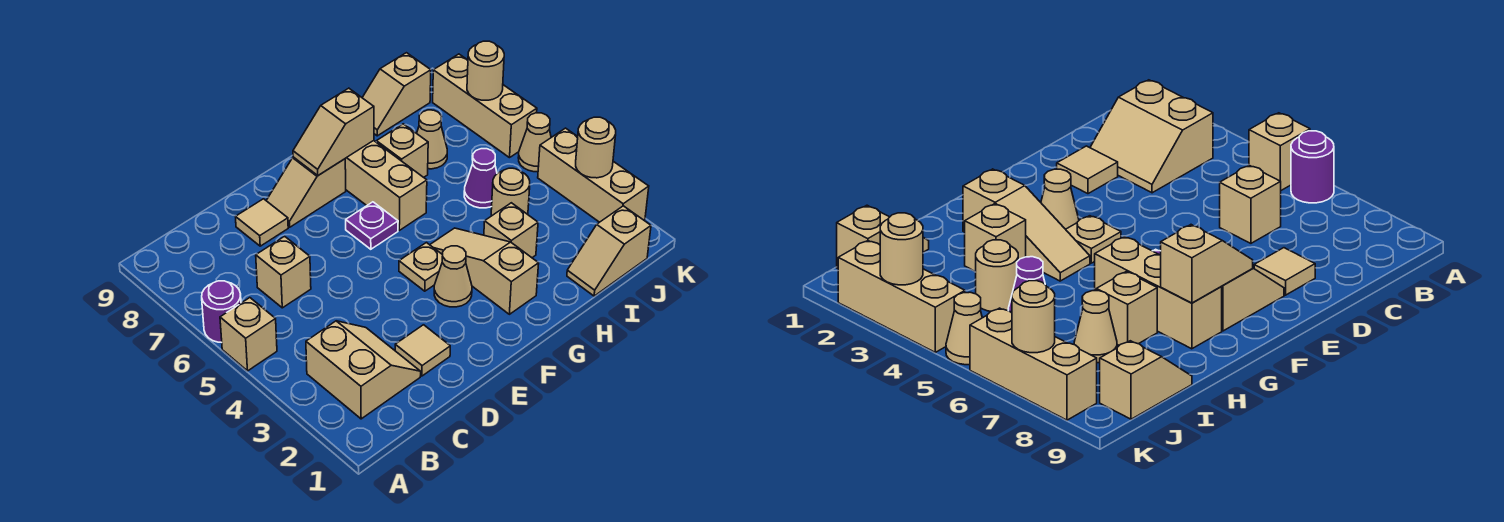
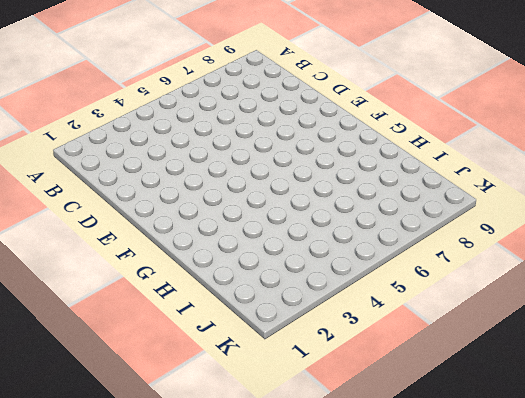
none -> tan 1x1 brick [220,298,277,371]
none -> purple 1x1 round brick [202,281,241,343]
none -> tan 2x2 slope [306,321,421,419]

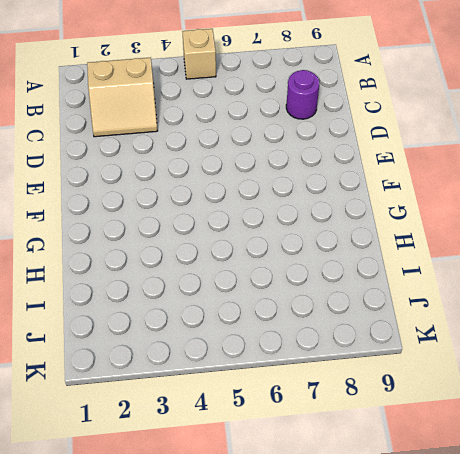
purple 1x1 round brick [286,70,319,119] -> purple 1x1 round brick moved to [202,281,241,343]
none -> tan 1x1 brick [256,236,311,308]
none -> tan 1x1 tile [395,325,450,376]
none -> tan 1x1 tile [236,199,288,246]

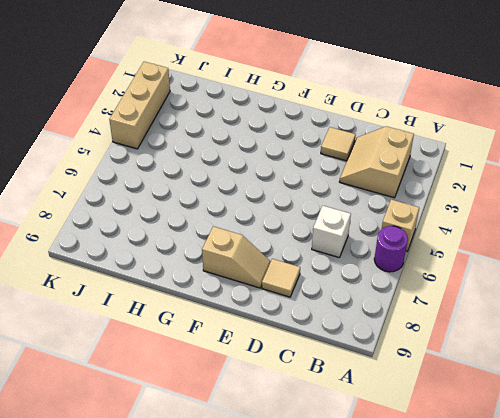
white 1x1 brick [312,206,351,258] -> tan 1x1 brick [256,236,311,308]
none -> tan 1x1 cone [434,246,472,307]
none -> tan 1x1 plate [399,243,443,291]
none -> purple 1x1 plate [346,202,398,249]

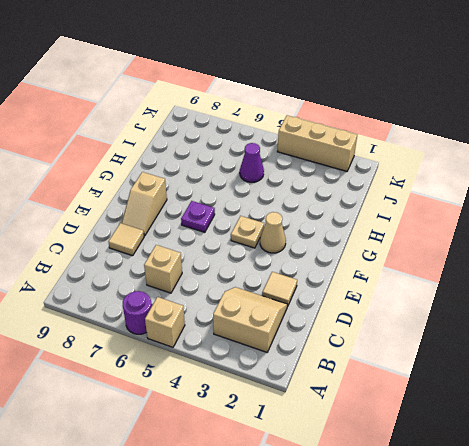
none -> tan 1x3 slope [430,228,539,314]
none -> tan 1x3 brick [345,141,427,230]
none -> tan 1x1 brick [484,203,538,258]

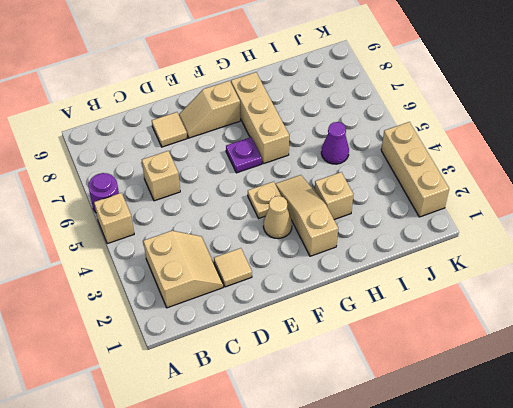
none -> tan 1x1 brick [376,124,428,177]
none -> tan 1x2 slope [567,206,651,296]
none -> tan 1x1 round brick [491,168,530,216]

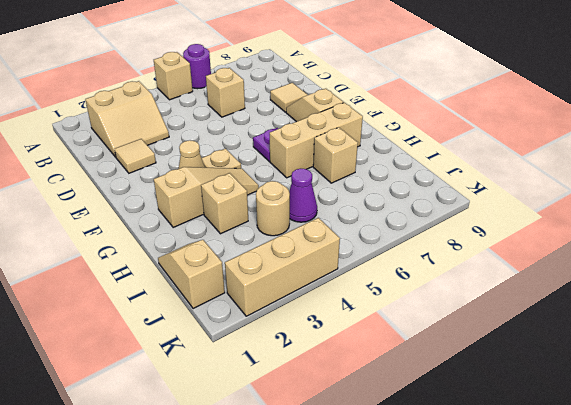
none -> tan 1x1 cone [417,110,447,169]
none -> tan 1x2 slope [362,53,431,136]
none -> tan 1x1 cone [518,113,551,172]

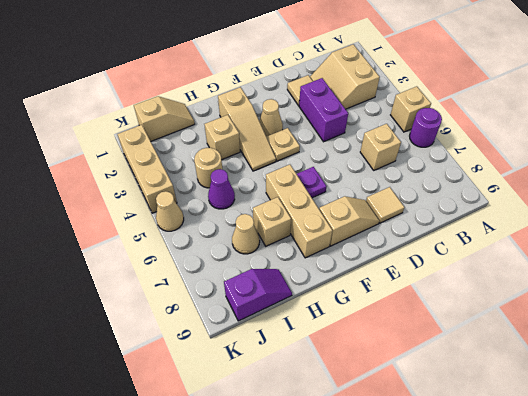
purple 1x2 brick [299,78,348,142] -> none
purple 1x2 slope [224,269,292,321] -> tan 1x2 slope [362,53,431,136]
none -> tan 1x3 brick [433,54,537,158]
none -> tan 1x2 slope [293,88,374,175]
none -> tan 1x1 round brick [576,117,616,178]

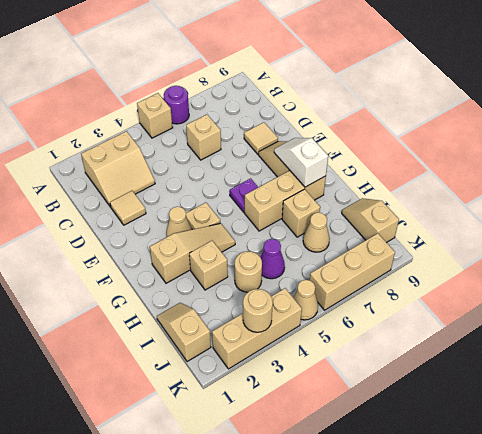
white 1x2 slope [274,138,328,187] -> tan 1x2 slope [293,88,374,175]
none -> tan 1x1 round brick [467,41,504,100]

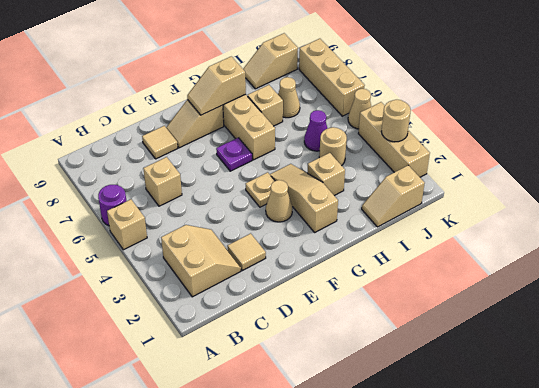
none -> tan 1x1 round brick [467,41,504,100]

